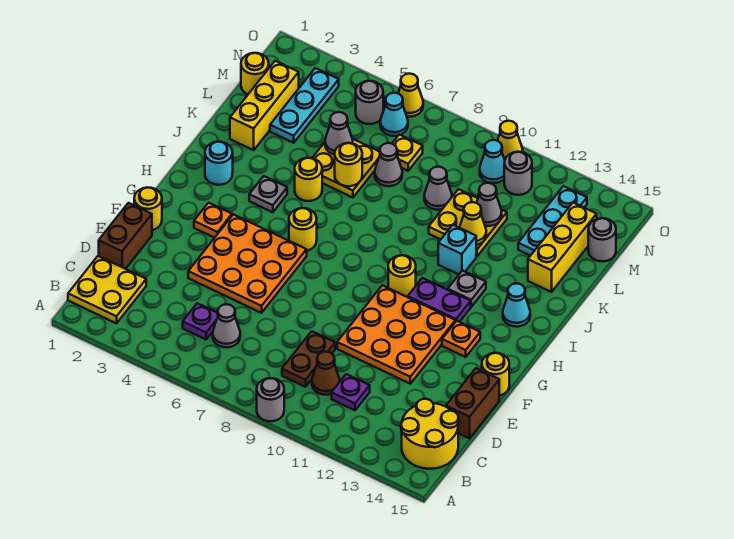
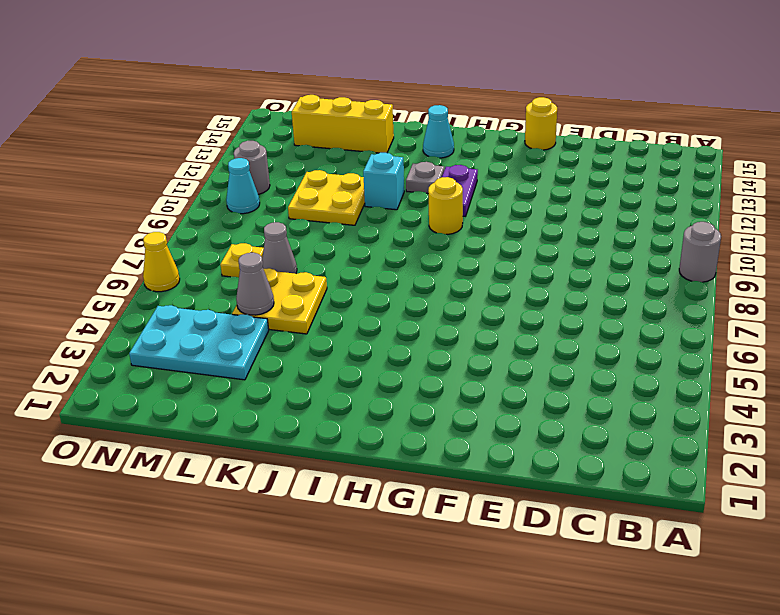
cyan 2x3 plate [129,305,269,380] -> cyan 1x3 plate [270,68,339,143]
none -> yellow 2x2 plate [68,256,146,323]
none -> yellow 2x2 round brick [401,399,459,469]
none -> purple 1x1 plate [183,303,218,339]
none -> grey 1x1 cone [213,304,240,347]

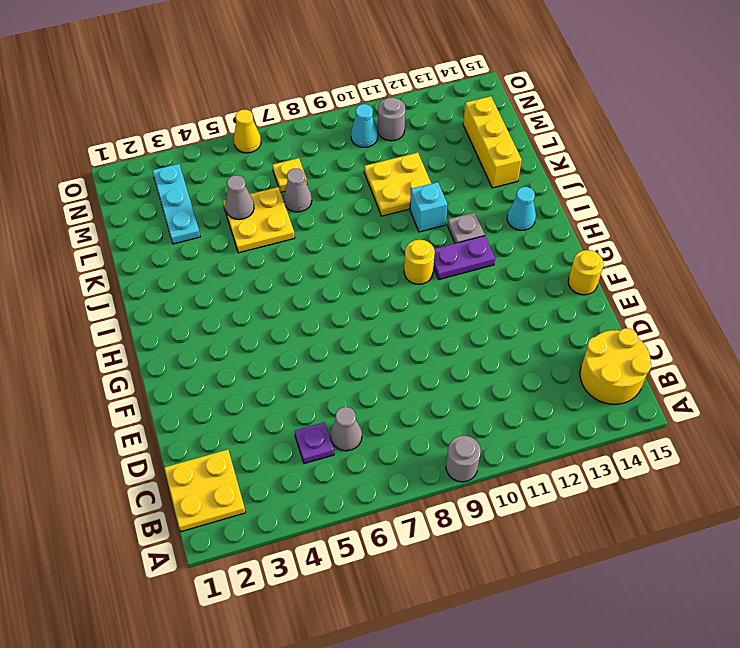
none -> brown 1x2 plate [282,331,335,387]
none -> brown 1x1 cone [312,352,340,395]
none -> purple 1x1 plate [332,374,370,410]
none -> brown 1x2 brick [99,203,152,269]

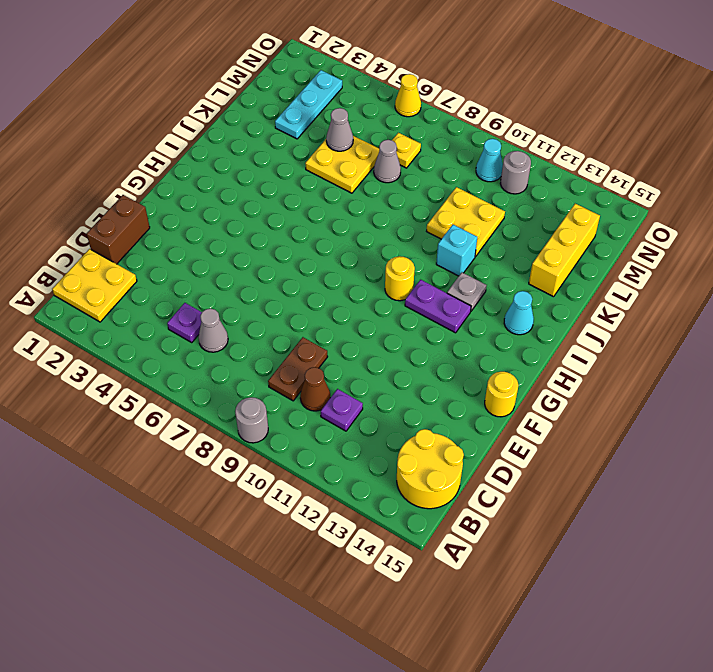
none -> brown 1x2 brick [446,368,499,438]
none -> orange 3x3 plate [188,214,307,313]
none -> orange 3x3 plate [337,285,455,384]
none -> yellow 1x1 round brick [134,188,162,230]

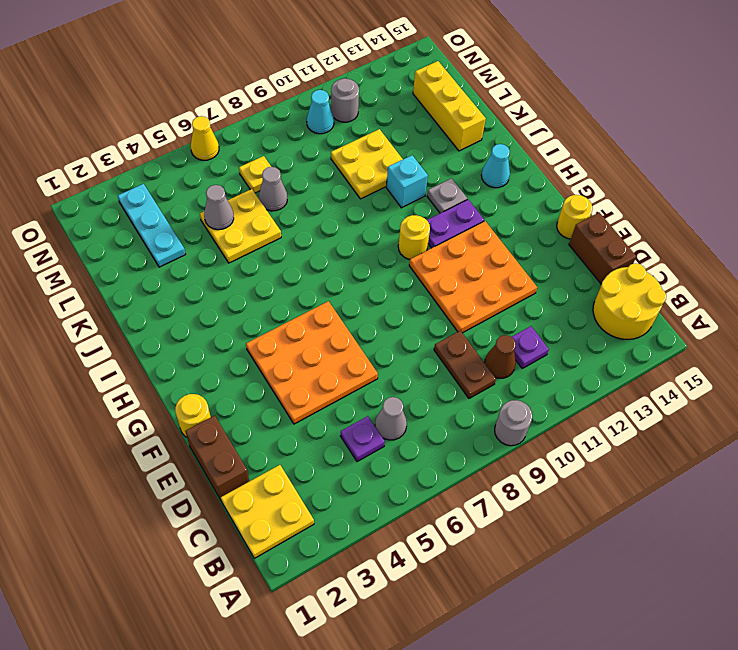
none -> orange 1x1 plate [194,203,232,238]
none -> orange 1x1 plate [442,321,480,357]
none -> yellow 1x1 round brick [289,208,317,251]
none -> cyan 1x1 round brick [205,142,233,185]

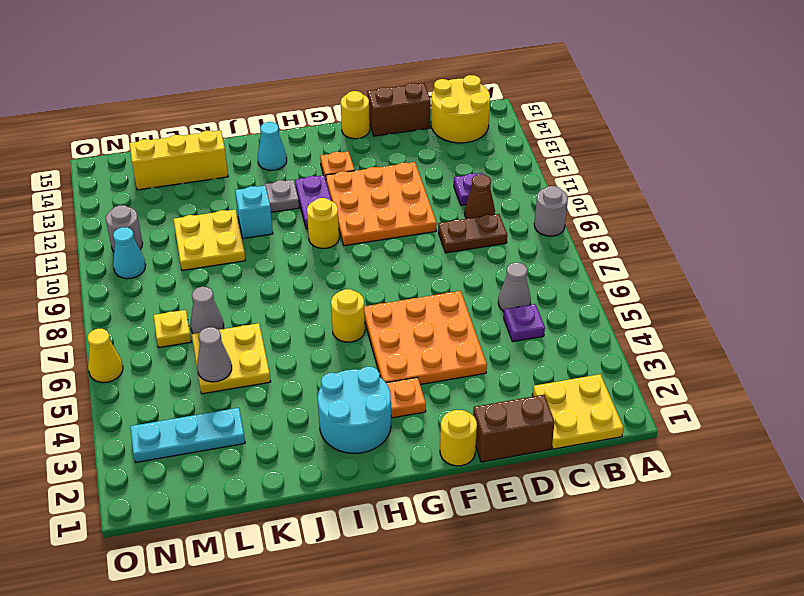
cyan 2x2 round brick [318,367,391,453] -> cyan 1x1 round brick [205,142,233,185]
none -> grey 1x1 plate [249,176,287,212]
none -> yellow 1x1 round brick [295,158,322,201]
none -> yellow 1x3 brick [230,61,299,150]
none -> grey 1x1 cone [424,167,452,210]

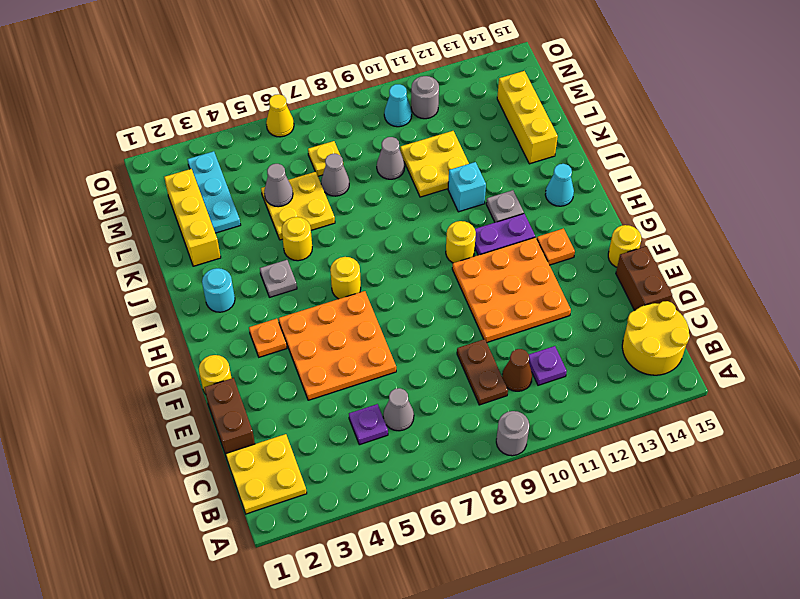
none -> cyan 1x3 plate [518,186,587,256]
none -> yellow 1x1 round brick [241,53,269,95]
none -> grey 1x1 round brick [588,218,616,261]
none -> grey 1x1 round brick [356,81,383,124]

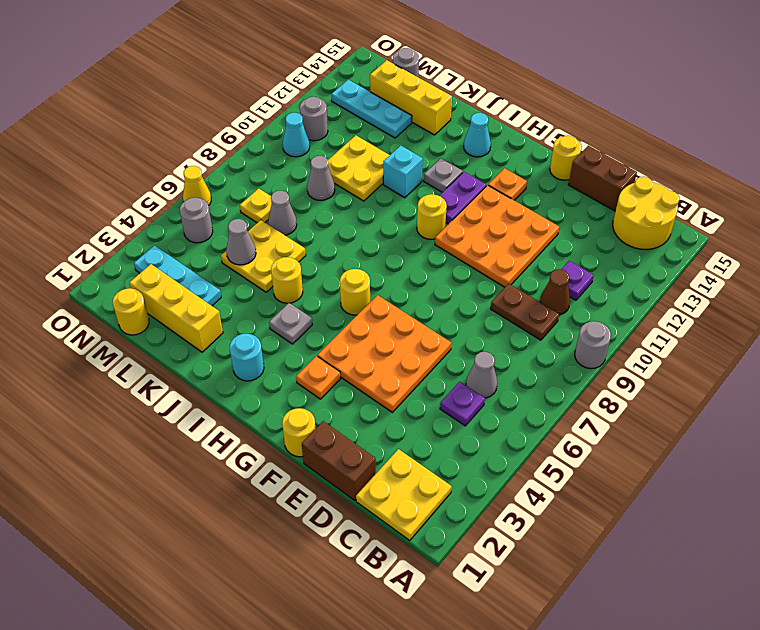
none -> cyan 1x1 cone [380,93,408,136]
none -> yellow 1x1 cone [497,121,523,160]
none -> yellow 1x1 round brick [335,143,362,186]
none -> yellow 1x1 cone [459,202,486,245]

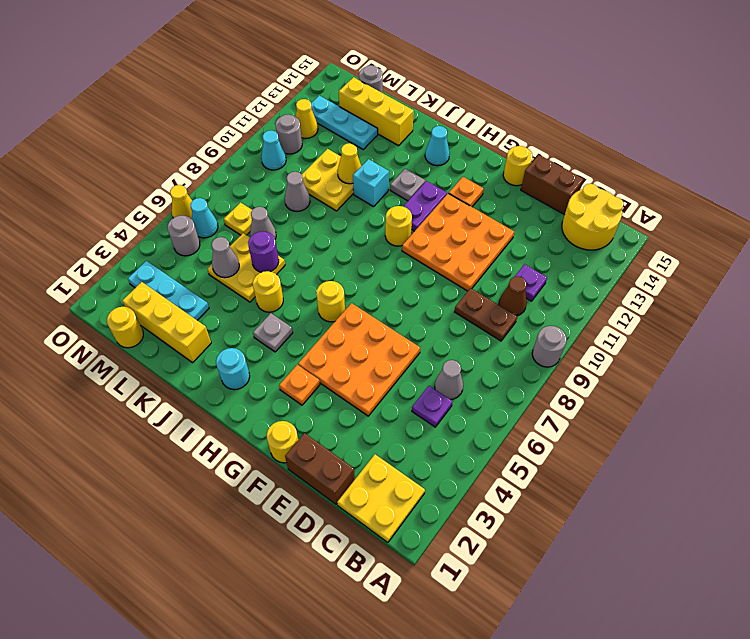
purple 1x1 round brick [248,232,279,272] -> yellow 1x1 round brick [335,143,362,186]
yellow 1x1 cone [296,99,318,138] -> yellow 1x1 cone moved to [497,121,523,160]
none -> grey 1x1 cone [477,183,502,226]

